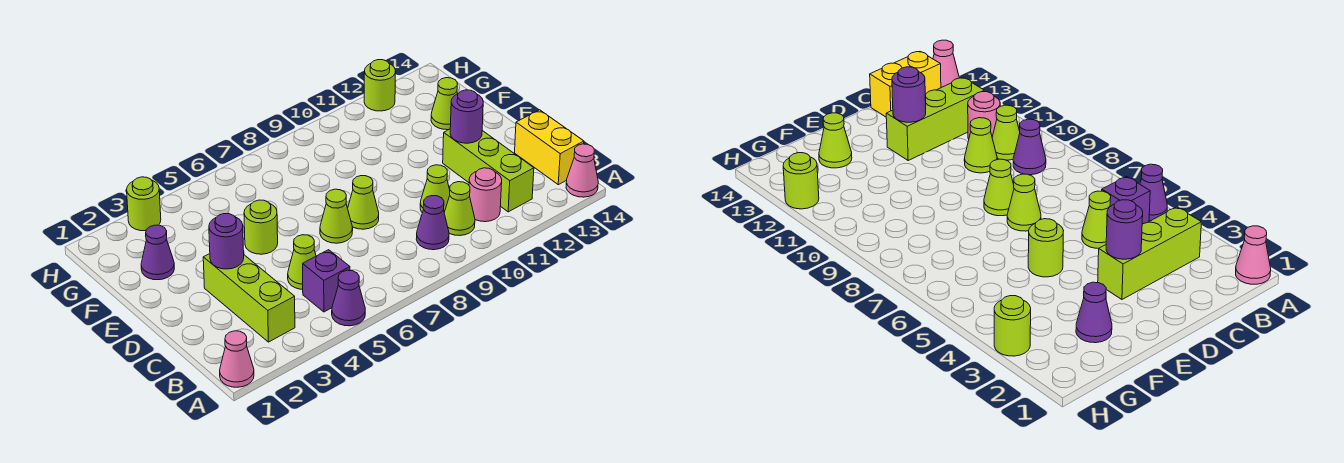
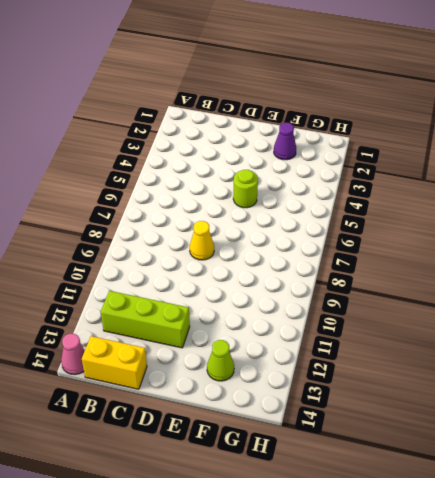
yellow 1x1 cone [190,221,214,260] -> lime 1x1 cone [348,176,379,229]
none -> pink 1x1 cone [220,331,254,387]
none -> purple 1x1 cone [332,270,365,326]
none -> lime 1x3 brick [203,254,295,342]

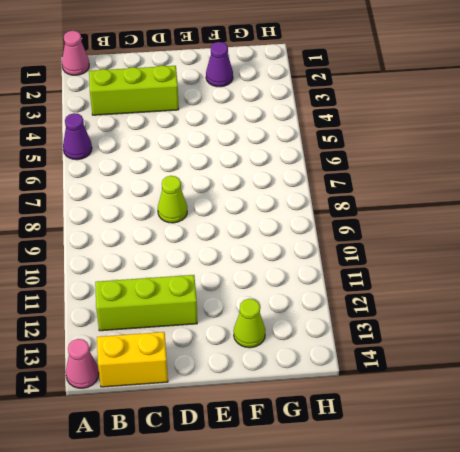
none -> purple 1x1 brick [303,250,350,312]
none -> purple 1x1 cone [416,196,449,250]
none -> lime 1x1 cone [444,182,475,236]

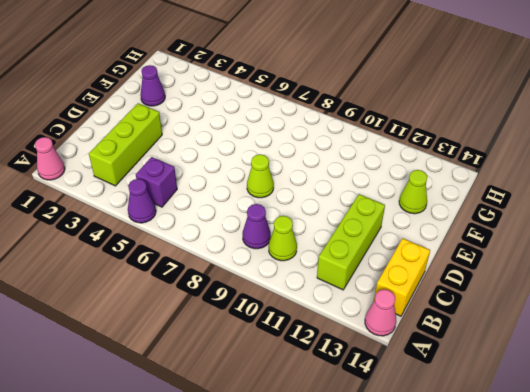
none -> pink 1x1 round brick [469,168,502,222]
none -> lime 1x1 cone [288,235,316,289]
none -> lime 1x1 cone [420,165,450,213]

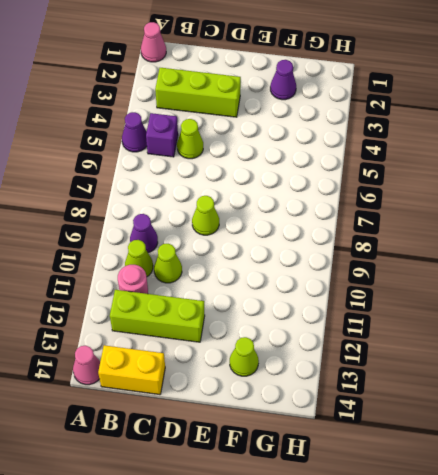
none -> lime 1x1 cone [320,189,353,243]
none -> lime 1x1 round brick [244,200,278,254]
none -> lime 1x1 round brick [127,177,161,231]

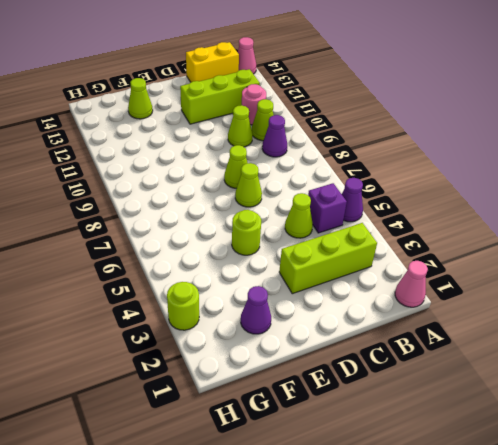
none -> lime 1x1 round brick [364,60,396,111]
none -> purple 1x1 round brick [209,214,244,269]
none -> purple 1x1 round brick [450,90,483,143]

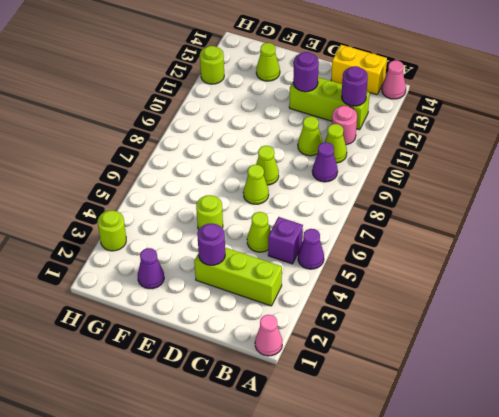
purple 1x1 round brick [342,66,368,106] -> none

